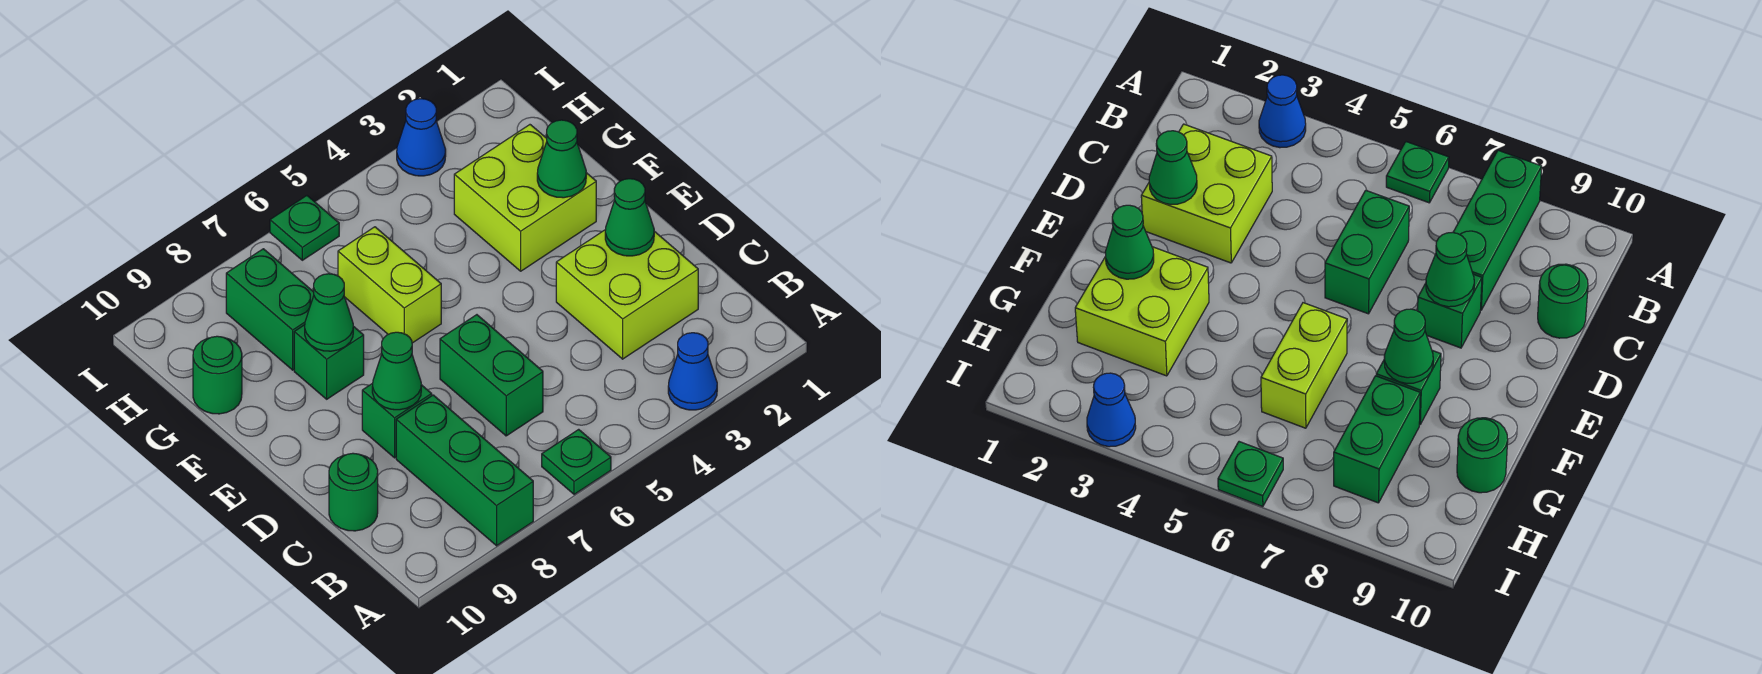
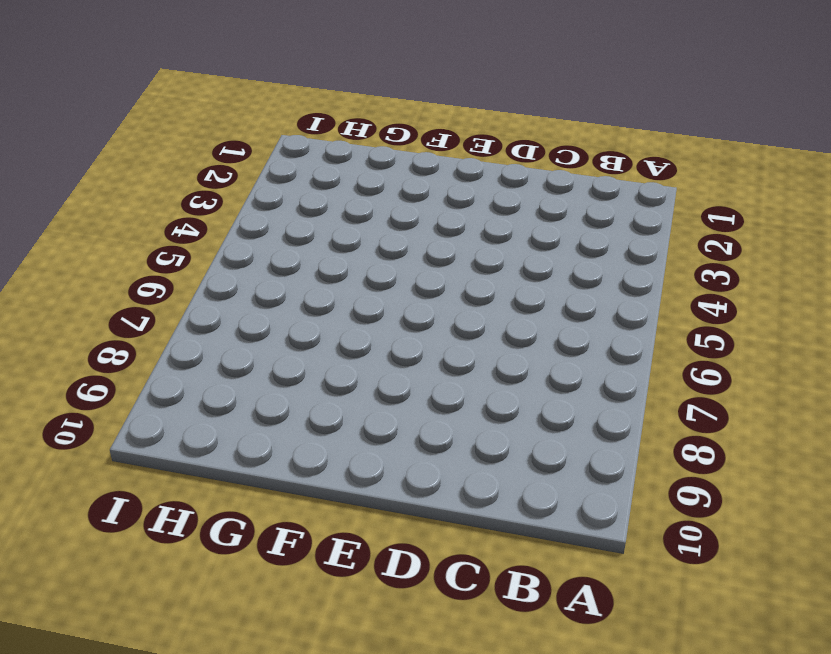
none -> blue 1x1 cone [668,333,717,410]
none -> green 1x1 plate [542,429,611,494]
none -> green 1x3 brick [396,395,533,546]

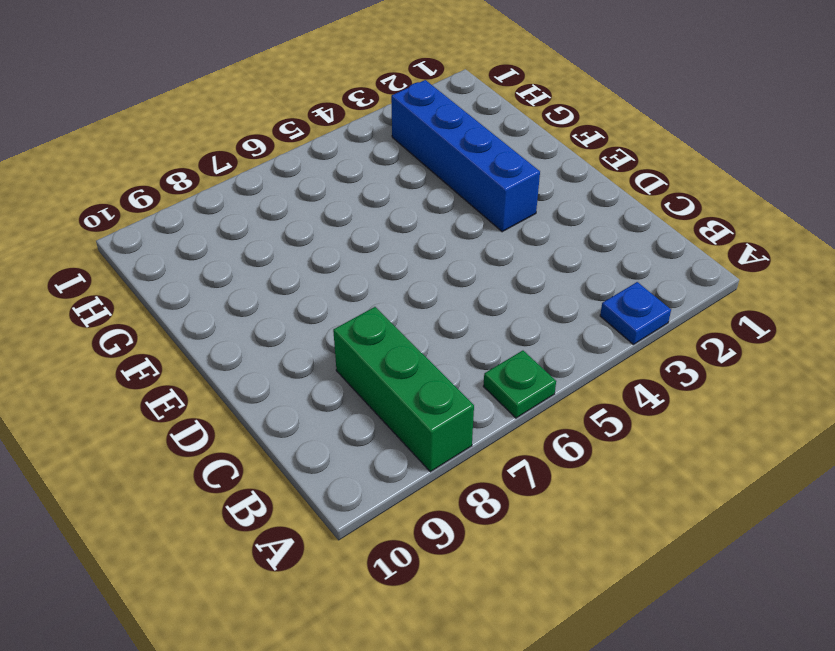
blue 1x1 plate [600,282,671,344] -> blue 1x1 cone [668,333,717,410]
blue 1x4 brick [391,80,540,232] -> lime 2x2 brick [454,125,596,271]
none -> lime 2x2 brick [556,230,698,359]
none -> green 1x2 brick [440,315,543,436]
none -> green 1x1 round brick [329,453,378,531]

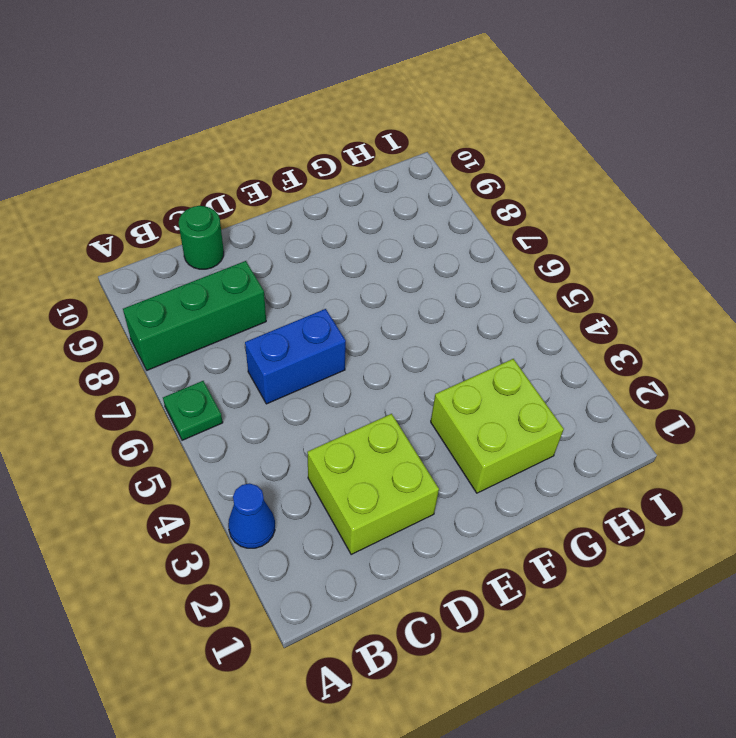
blue 1x2 brick [245,309,346,404] -> green 1x2 brick [440,315,543,436]
none -> green 1x1 brick [362,383,432,458]
none -> lime 1x2 brick [338,227,441,343]
none -> green 1x1 brick [294,325,364,399]

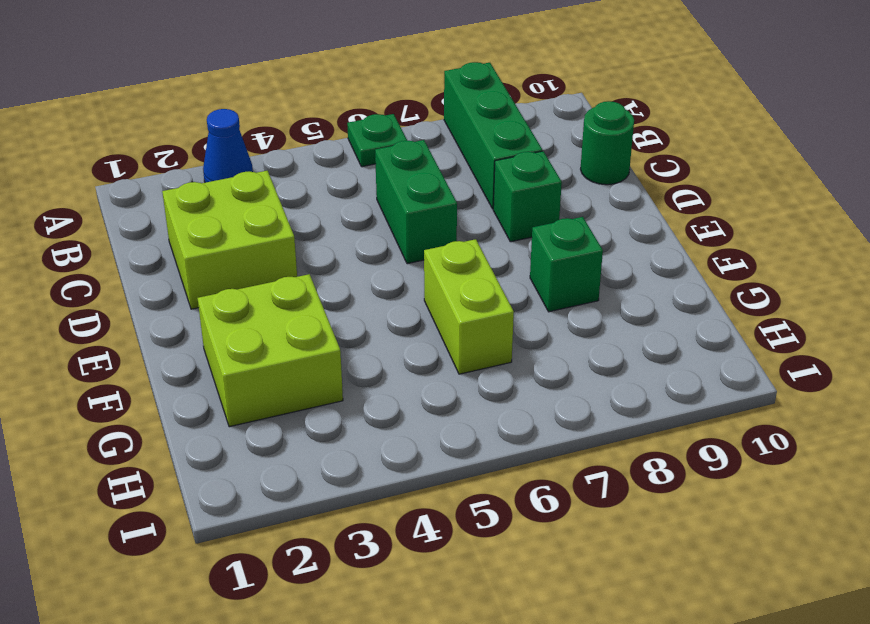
none -> green 1x2 brick [226,249,314,370]
none -> green 1x1 round brick [193,336,242,414]
none -> blue 1x1 cone [397,99,446,176]

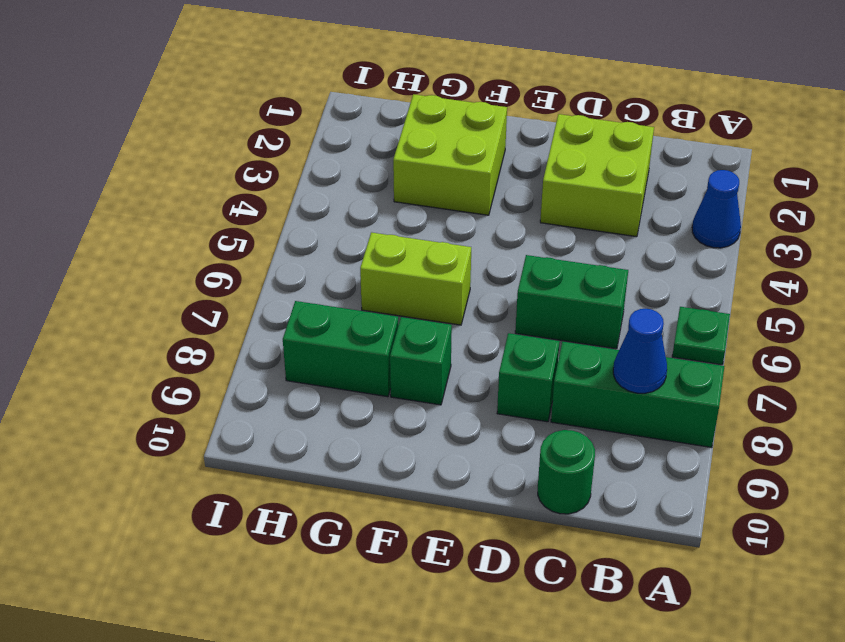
blue 1x1 cone [613,309,667,393] -> blue 1x1 cone moved to [397,99,446,176]
none -> green 1x1 round brick [193,336,242,414]
none -> green 1x1 plate [270,196,339,260]
none -> green 1x1 cone [605,179,654,256]

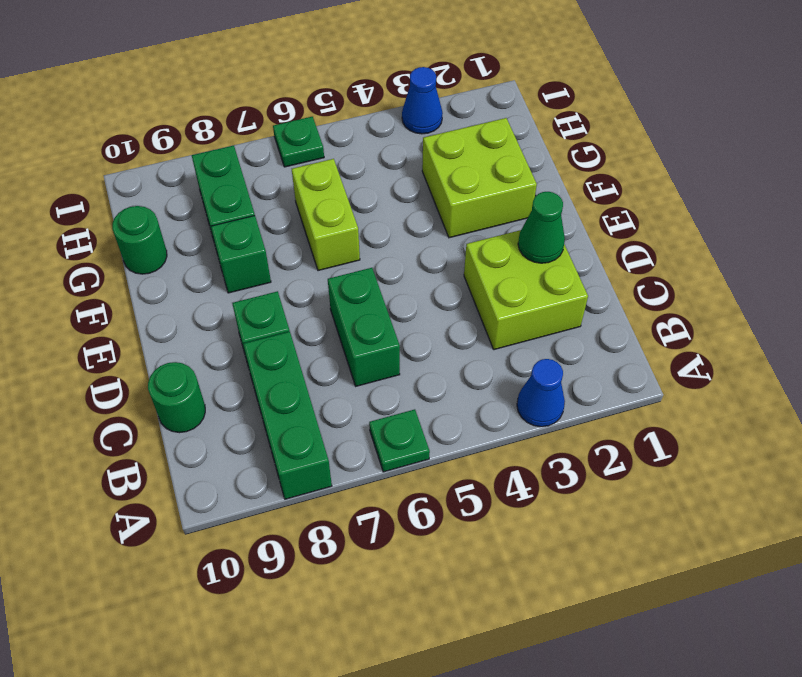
none -> green 1x1 cone [372,332,421,410]
none -> green 1x1 cone [537,120,586,198]
none -> green 1x1 cone [305,274,353,351]

